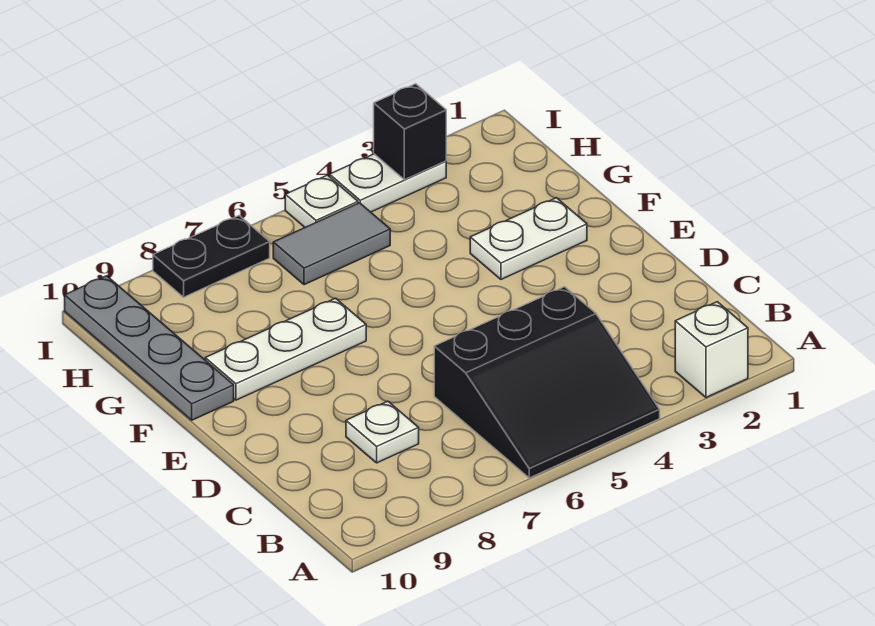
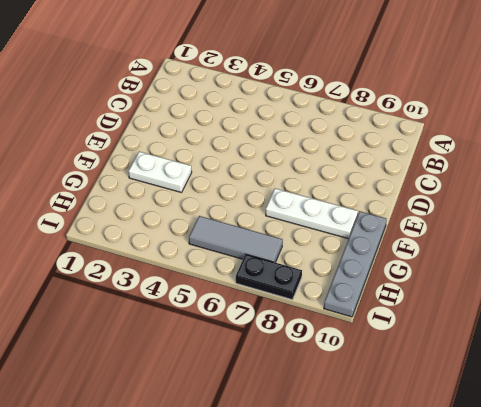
grey 1x3 tile [189,216,283,263] -> grey 1x2 tile [273,203,390,285]
none -> white 1x1 brick [675,302,748,397]
none -> black 3x3 slope [434,287,660,478]

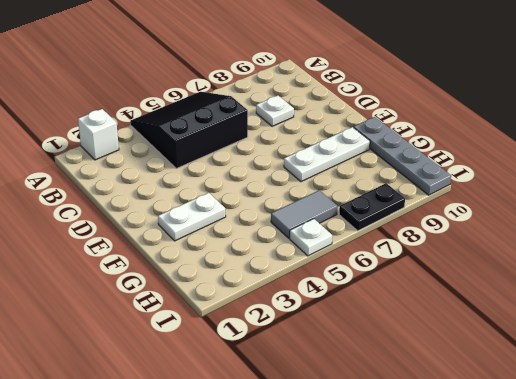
none -> white 1x2 plate [330,154,446,212]
none -> black 1x1 brick [374,84,447,180]

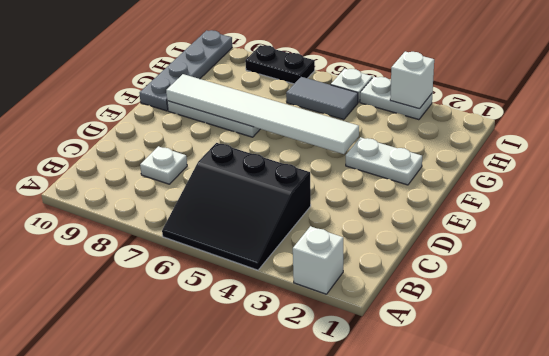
white 1x6 tile [166,74,359,154] -> none
white 1x1 brick [390,52,434,109] -> black 1x1 brick [374,84,447,180]

